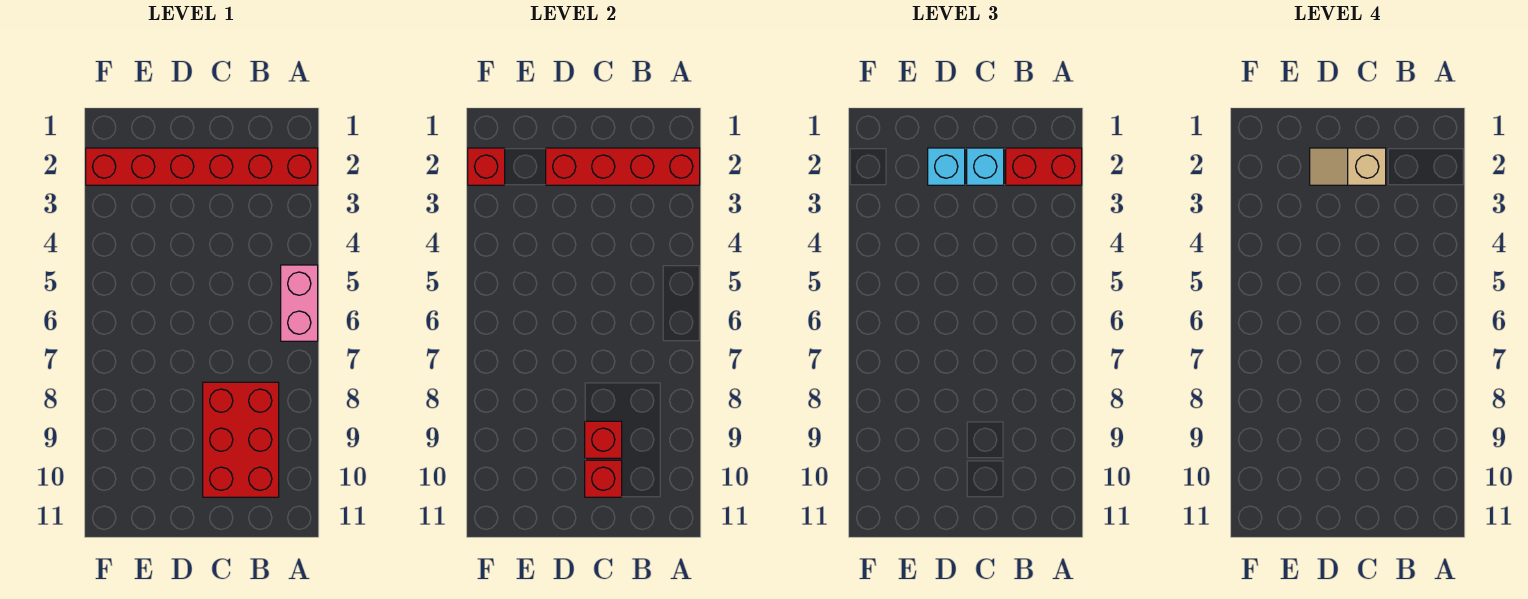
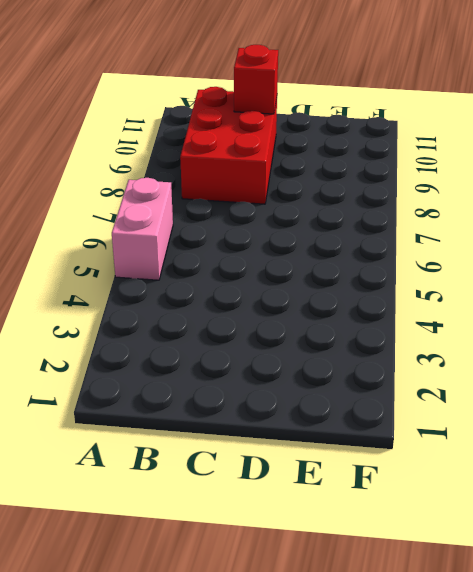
none -> red 1x6 brick [86,148,318,185]
none -> red 1x4 brick [546,148,700,185]

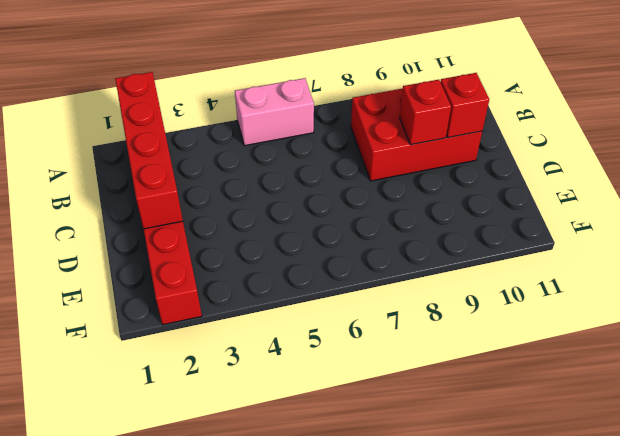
none -> red 1x1 brick [468,148,505,185]
none -> red 1x2 brick [1006,148,1082,185]

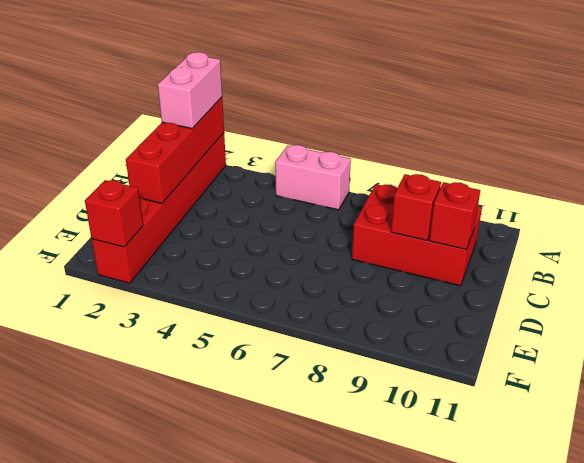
pink 1x2 brick [158,52,222,129] -> red 1x2 brick [1006,148,1082,185]
none -> cyan 1x1 brick [967,148,1004,185]
none -> cyan 1x1 brick [928,148,965,185]

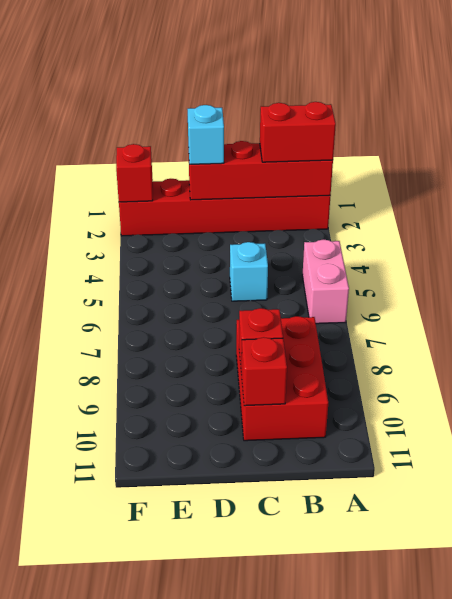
cyan 1x1 brick [230,242,268,301] -> cyan 1x1 brick moved to [967,148,1004,185]
none -> tan 1x2 slope [1310,148,1386,185]

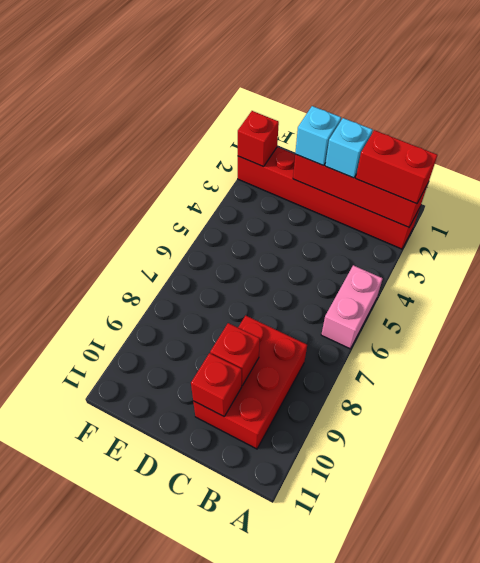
none -> tan 1x2 slope [1310,148,1386,185]

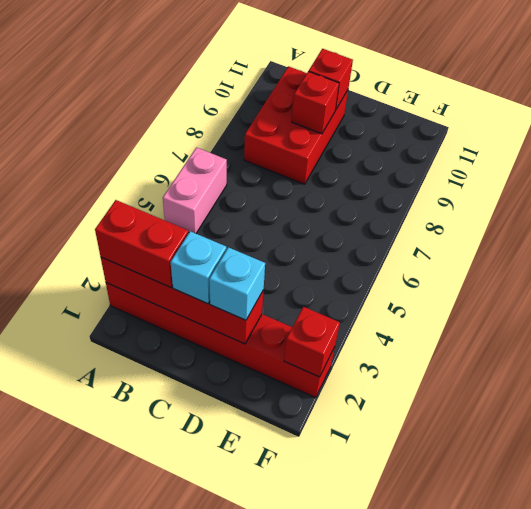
none -> tan 1x2 slope [1310,148,1386,185]

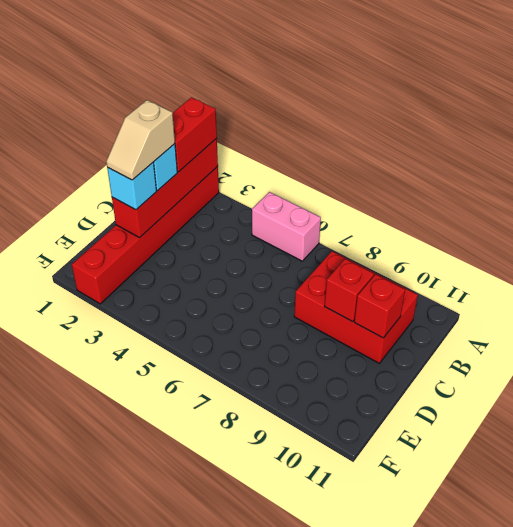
none -> red 1x1 brick [468,148,505,185]

